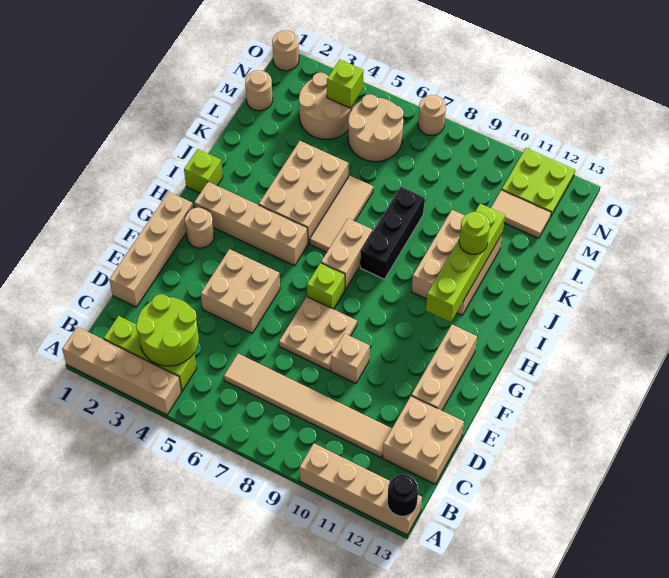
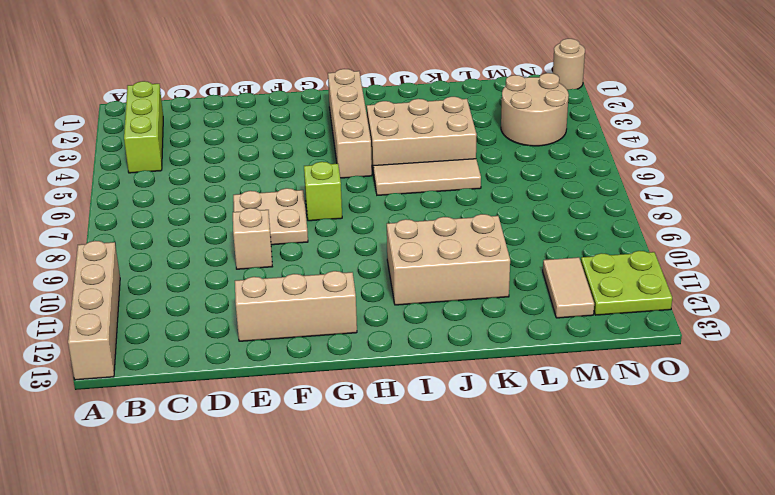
none -> tan 1x4 brick [62,327,182,415]
none -> tan 1x6 tile [224,354,392,458]
none -> tan 2x2 brick [383,396,464,484]
none -> tan 1x4 brick [109,192,193,307]

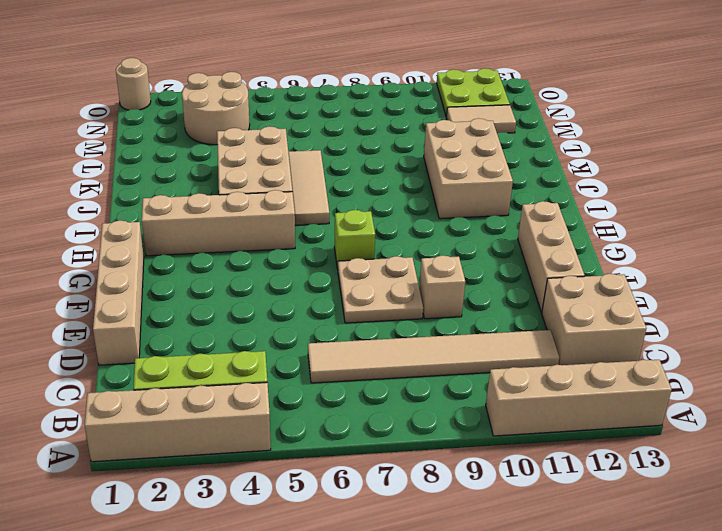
none -> tan 2x2 brick [201,249,280,333]
none -> tan 1x1 round brick [185,208,214,248]
none -> tan 1x2 brick [321,218,372,290]
none -> lime 1x1 brick [184,149,223,193]

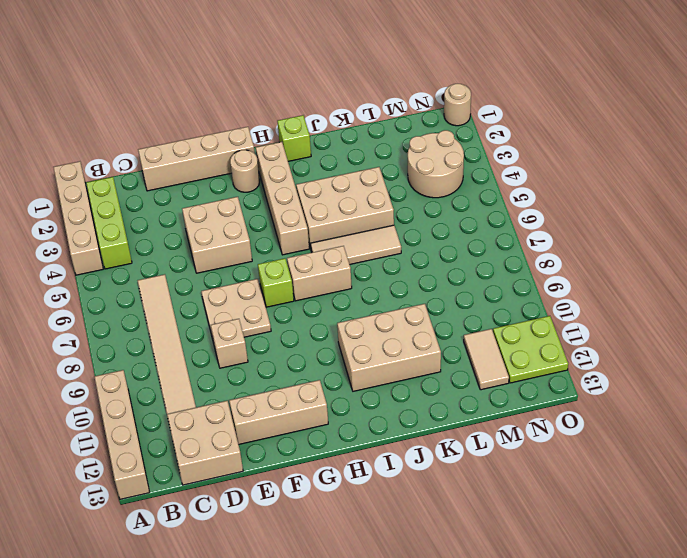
none -> black 1x3 brick [360,187,425,279]
none -> tan 1x1 round brick [245,70,273,111]
none -> tan 2x2 round brick [348,94,403,162]
none -> tan 1x1 round brick [418,95,446,135]

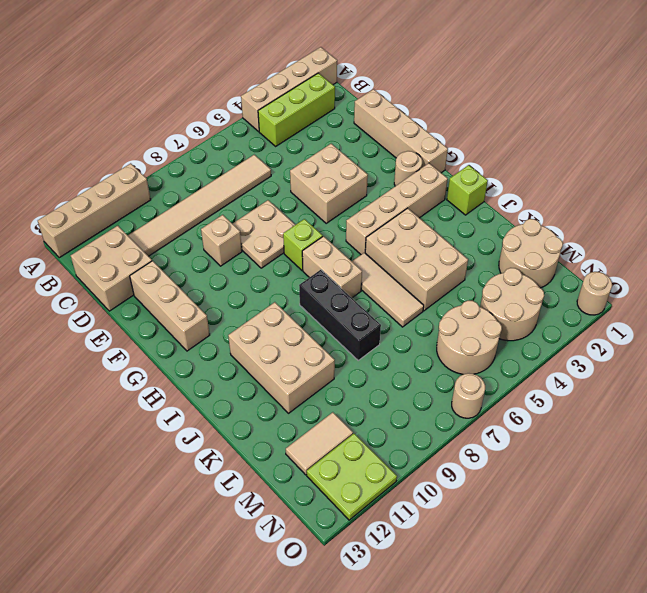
tan 2x2 round brick [499,219,563,288] -> tan 1x1 round brick [245,70,273,111]
none -> black 1x1 round brick [387,474,418,516]
none -> lime 2x2 round brick [136,294,199,366]
none -> lime 1x4 brick [426,204,505,322]
none -> lime 1x1 brick [327,60,364,108]

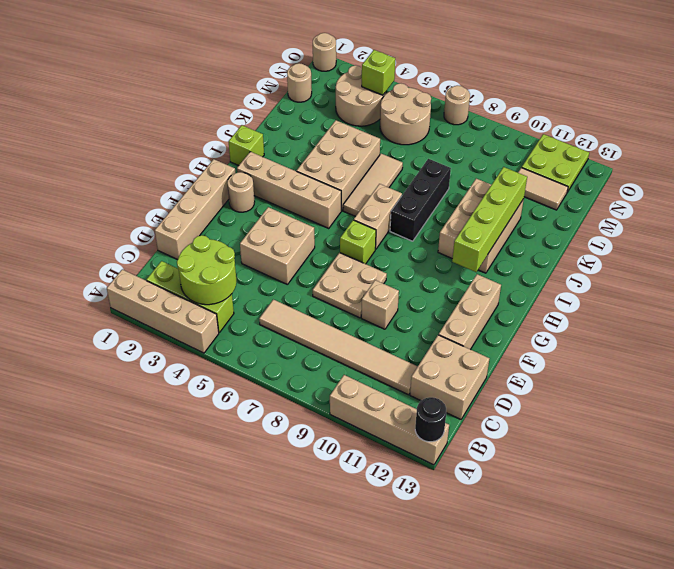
none -> lime 1x1 round brick [459,212,490,254]

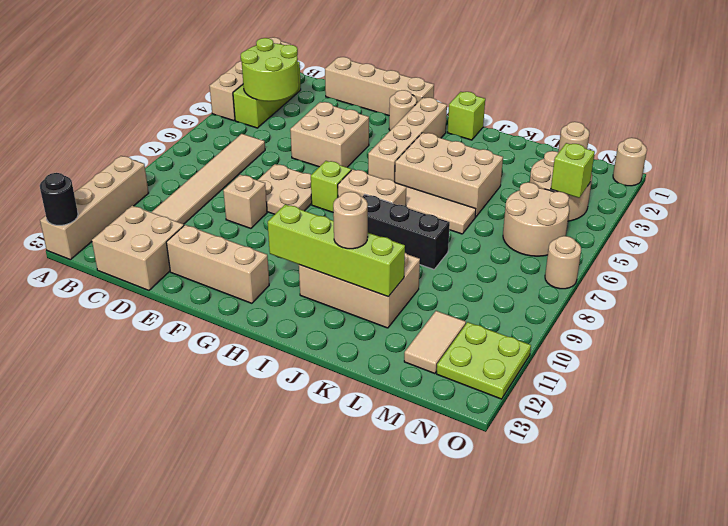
tan 1x1 round brick [333,192,368,249] -> lime 1x1 round brick [459,212,490,254]

